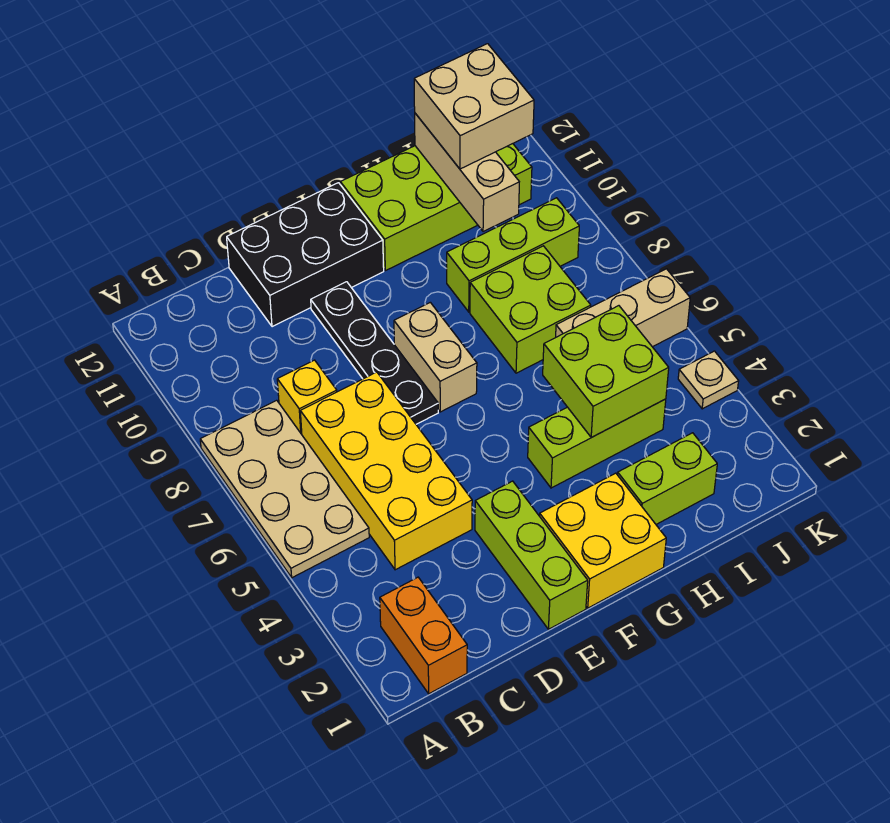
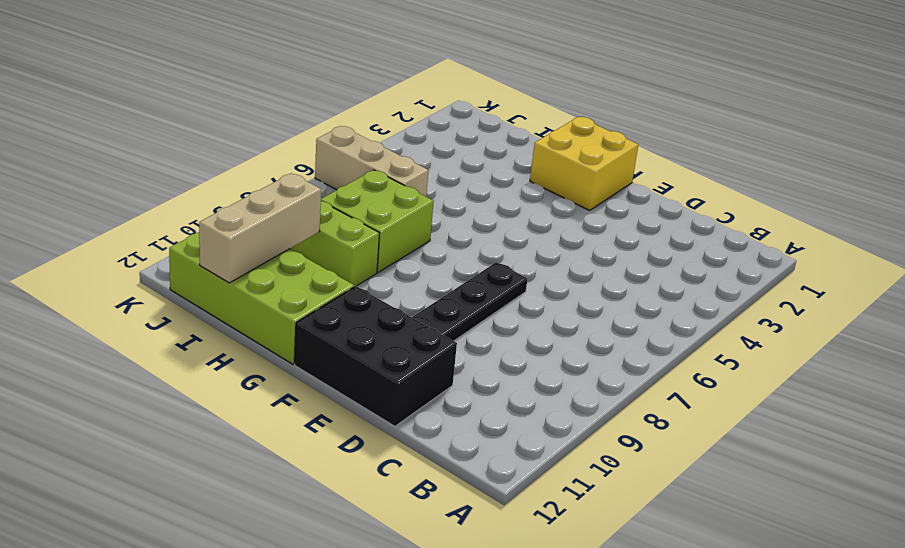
none -> tan 2x4 plate [200,400,369,578]
none -> orange 1x2 brick [380,577,467,694]
none -> yellow 2x4 brick [300,372,472,570]

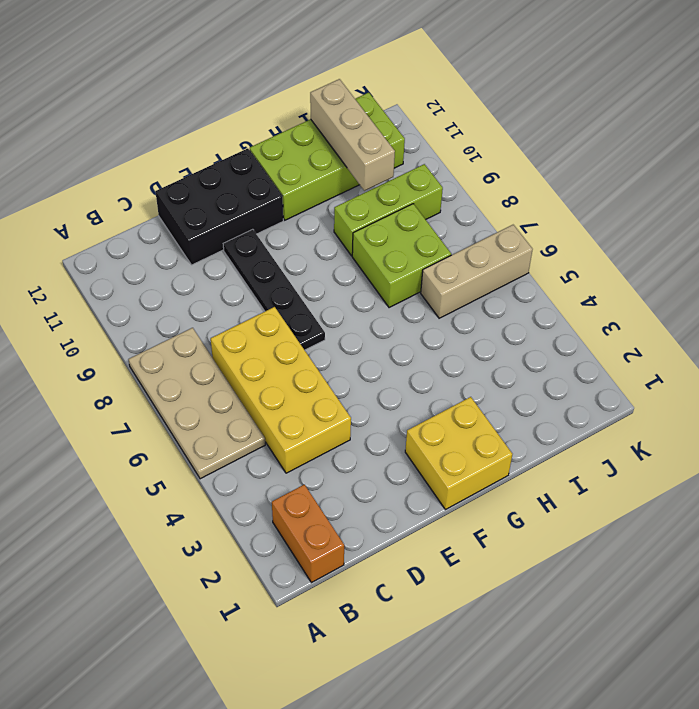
none -> yellow 1x1 brick [277,360,337,434]
none -> lime 1x3 brick [475,481,588,629]
none -> tan 1x2 brick [394,302,477,412]

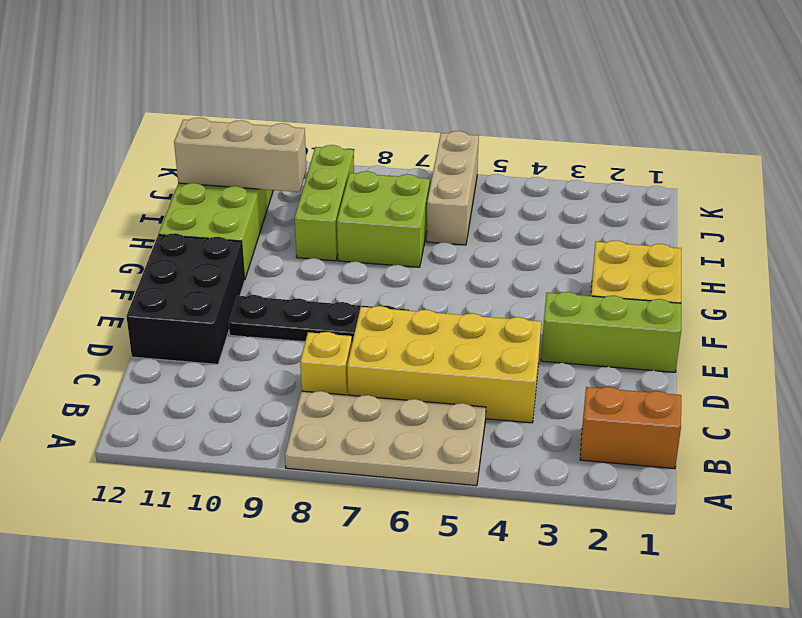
none -> tan 1x2 brick [394,302,477,412]
none -> lime 1x3 brick [528,399,666,488]
none -> lime 1x2 brick [618,433,717,524]

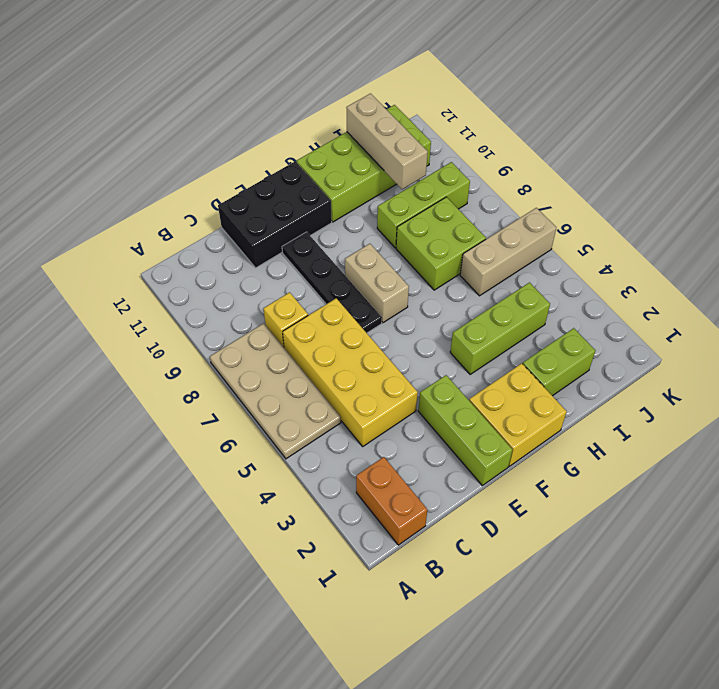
none -> tan 1x1 plate [678,351,739,409]
none -> lime 2x2 brick [543,306,669,437]
none -> tan 2x2 brick [414,44,534,169]

